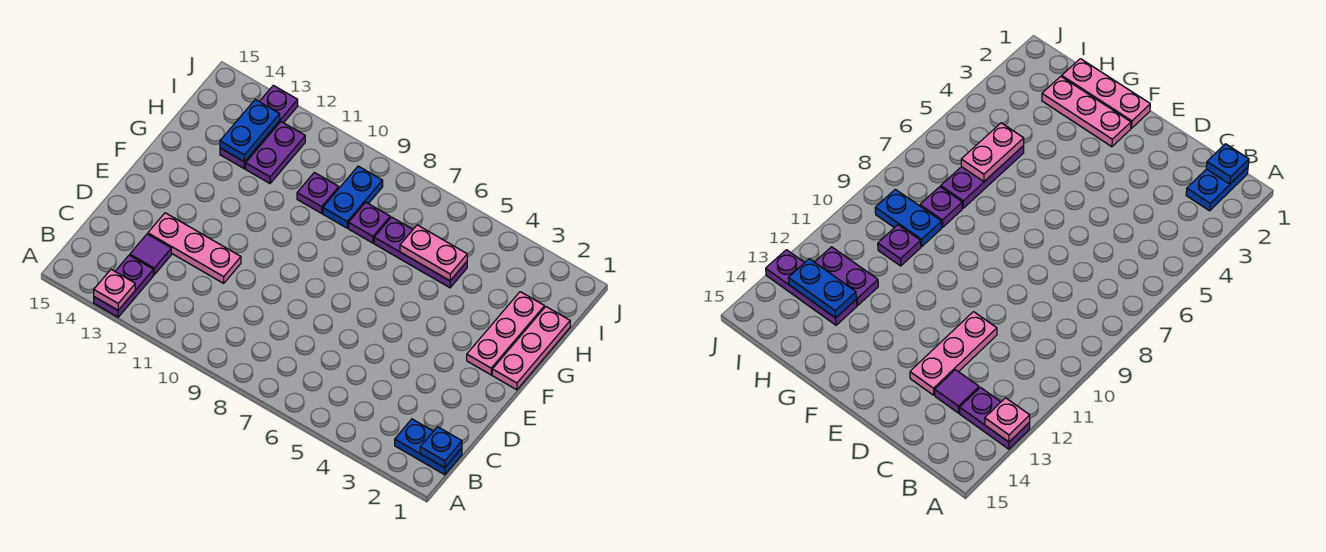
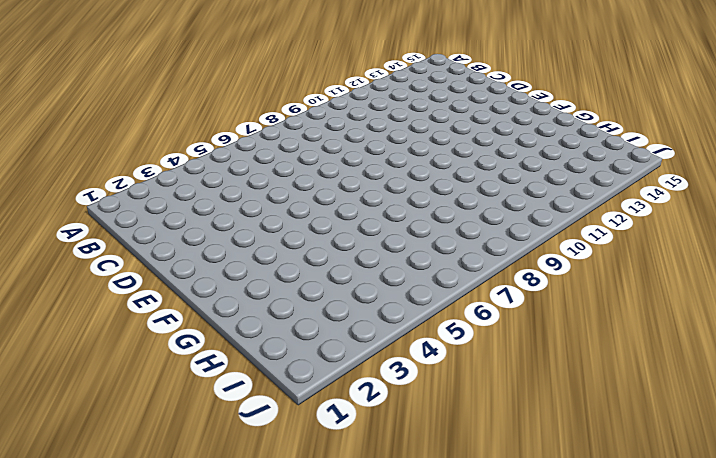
none -> purple 1x2 plate [94,255,153,317]
none -> blue 1x2 plate [395,419,462,475]
none -> purple 1x1 tile [130,234,171,275]

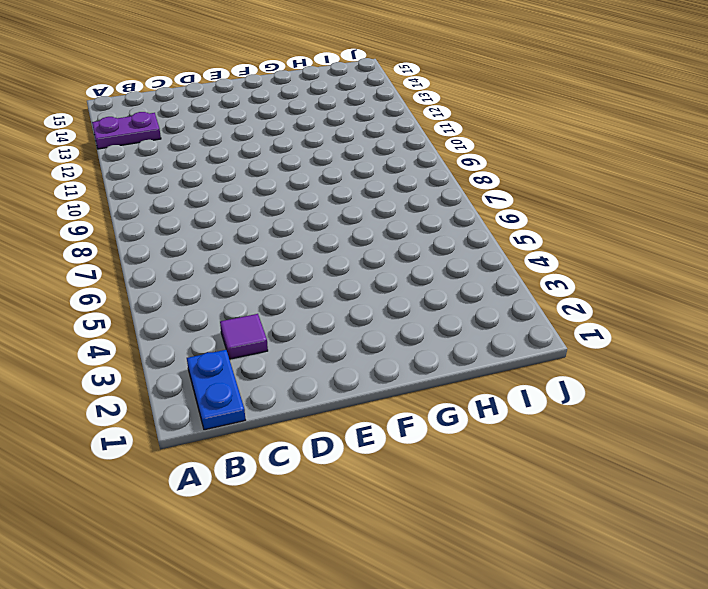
purple 1x1 tile [220,314,268,359] -> purple 1x1 tile moved to [130,234,171,275]
none -> pink 1x3 plate [148,213,241,283]
none -> pink 1x3 plate [492,307,570,390]
none -> pink 1x3 plate [467,292,544,375]

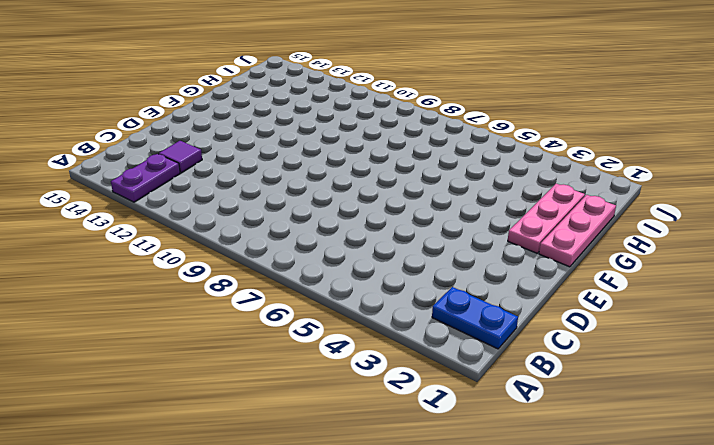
none -> pink 1x3 plate [148,213,241,283]
none -> purple 1x3 plate [374,217,467,288]
none -> purple 1x1 plate [349,202,390,243]

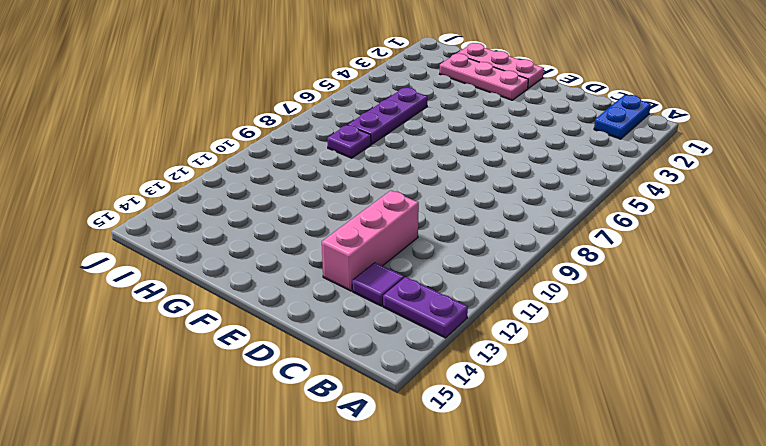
pink 1x3 brick [322,191,419,291] -> pink 1x3 plate [148,213,241,283]
none -> blue 1x2 plate [323,166,383,228]
none -> purple 1x1 plate [297,172,339,213]
none -> purple 1x2 plate [246,122,305,183]

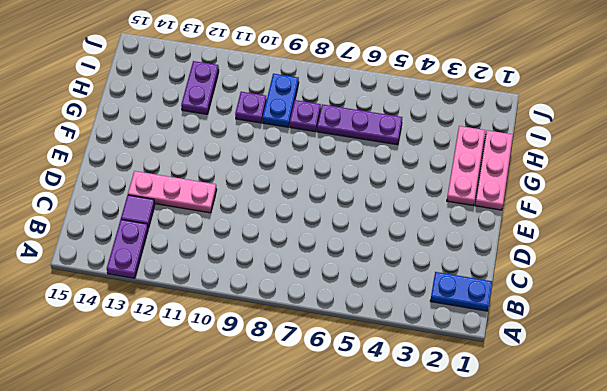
none -> purple 1x3 plate [220,85,298,169]
none -> pink 1x1 plate [94,270,135,310]
none -> blue 1x1 plate [420,427,462,468]

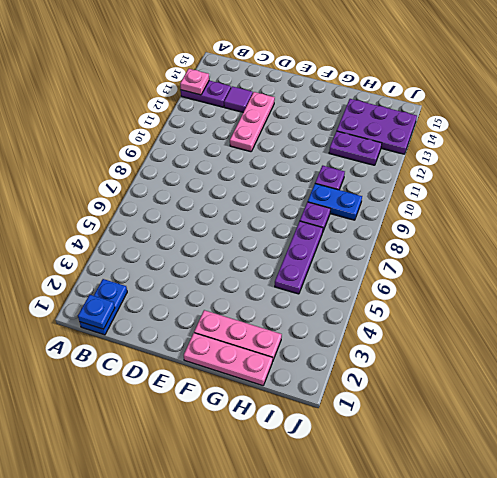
purple 2x3 plate [337,99,417,154] -> purple 1x3 plate [220,85,298,169]
none -> pink 1x2 plate [400,225,467,281]
none -> blue 1x2 plate [220,100,280,162]

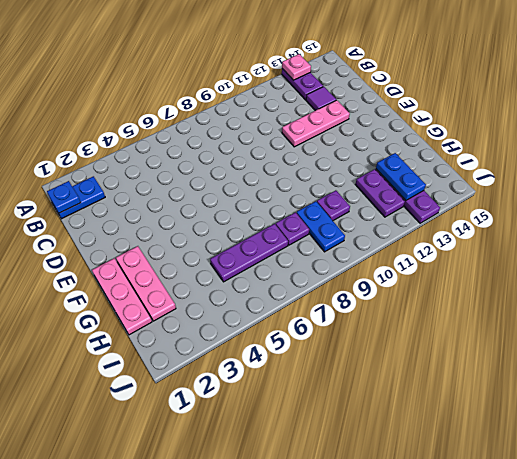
none -> pink 1x2 plate [400,225,467,281]

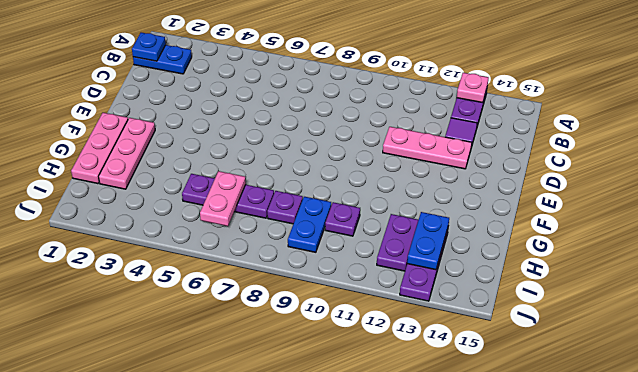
pink 1x2 plate [200,171,246,226] -> pink 1x2 plate turned to [400,225,467,281]

